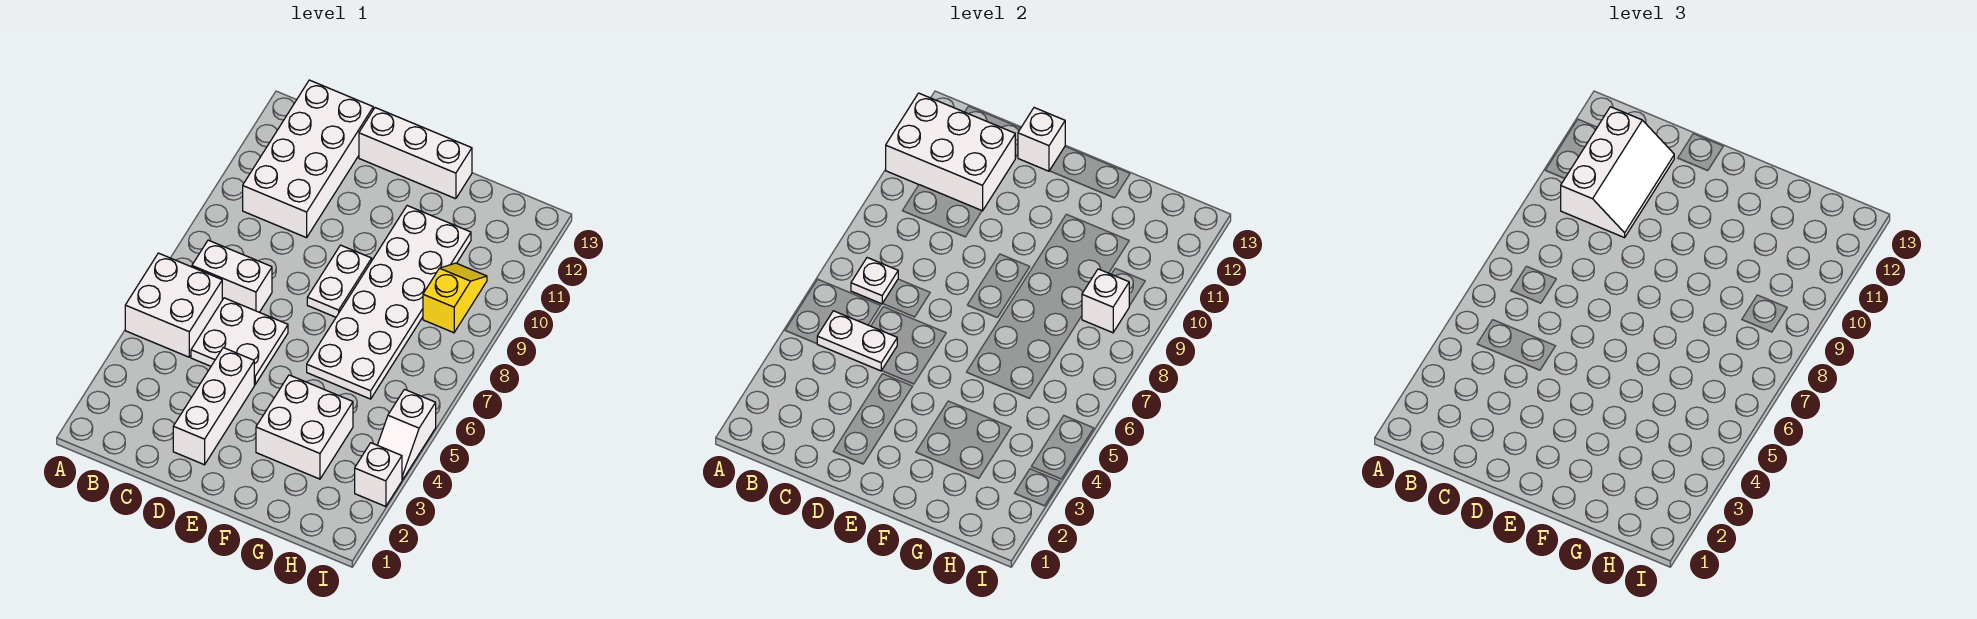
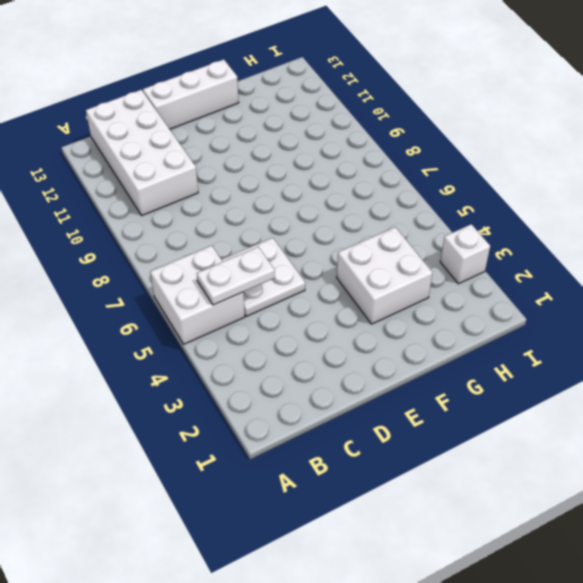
none -> white 1x2 brick [192,240,272,312]
none -> white 1x3 brick [173,348,254,465]
none -> white 1x2 plate [307,245,372,317]

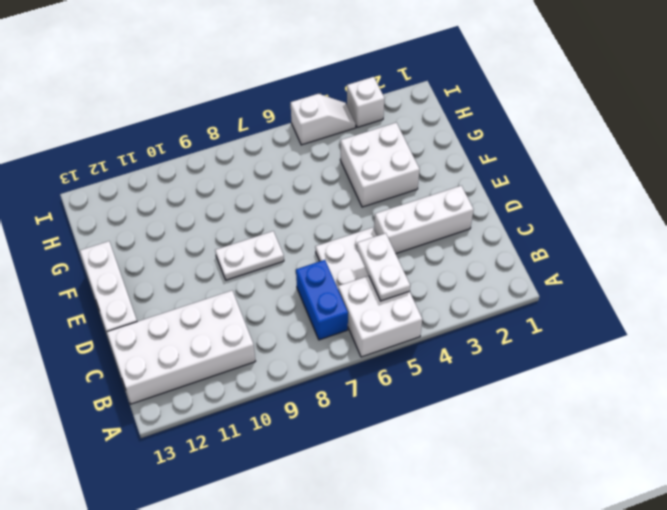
blue 1x2 brick [296,260,348,340] -> white 1x2 brick [192,240,272,312]
none -> white 2x6 plate [307,206,471,399]
none -> yellow 1x2 slope [423,263,487,333]
none -> white 2x3 brick [886,93,1015,211]

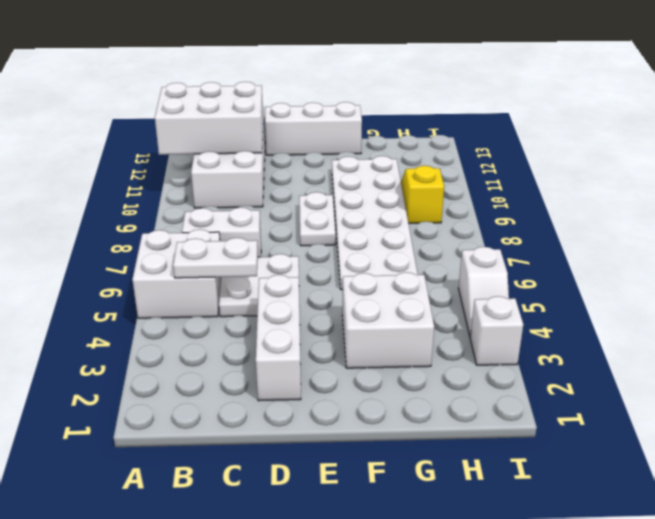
none -> white 1x1 plate [851,258,898,304]
none -> white 1x1 brick [1018,108,1065,171]
none -> white 1x1 brick [1082,269,1129,333]

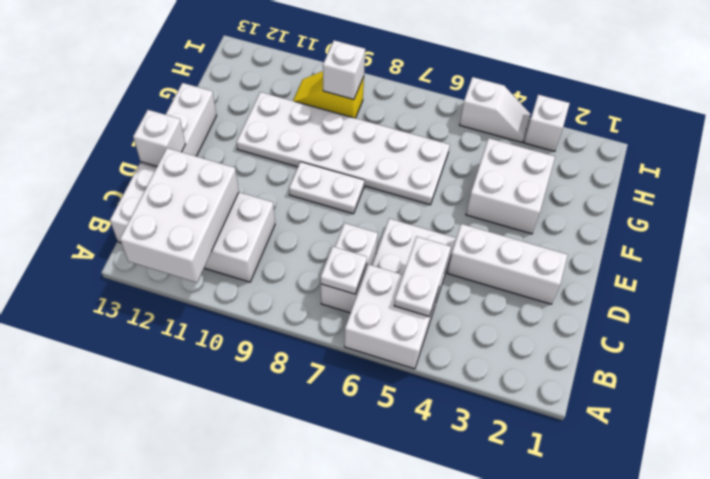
none -> white 2x3 slope [1561,107,1674,238]

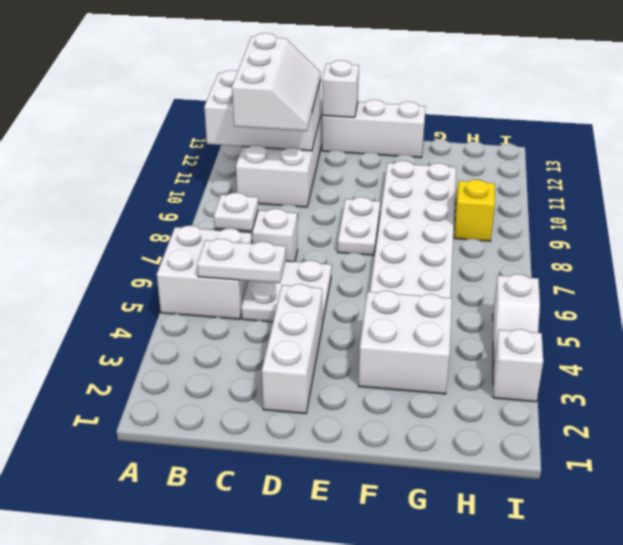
none -> white 1x1 brick [1082,269,1129,333]

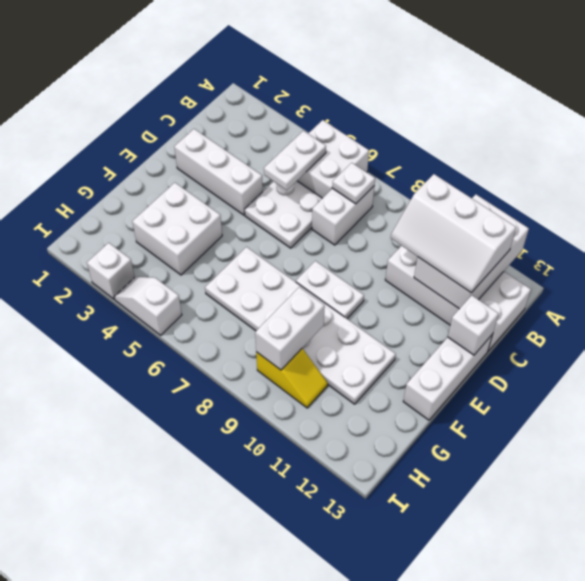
white 1x2 brick [255,287,325,370] -> white 1x1 brick [1082,269,1129,333]

